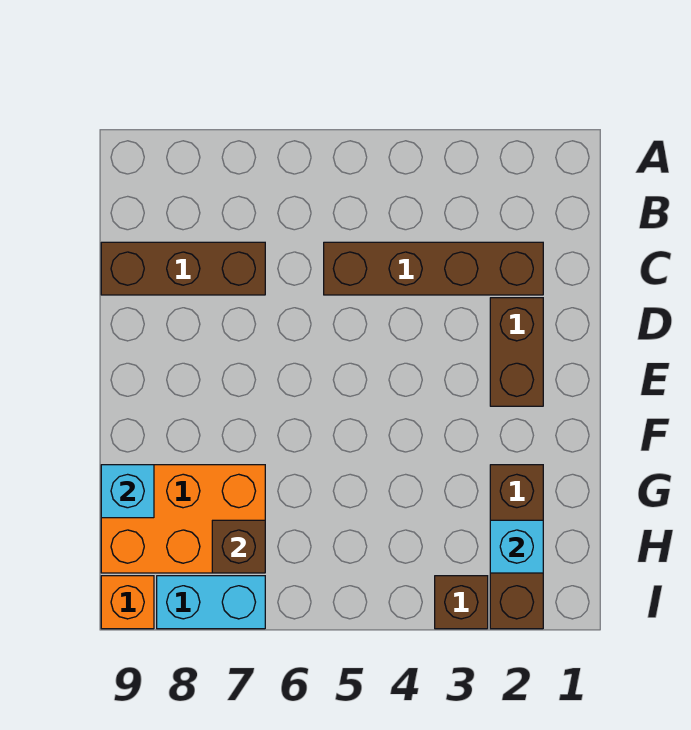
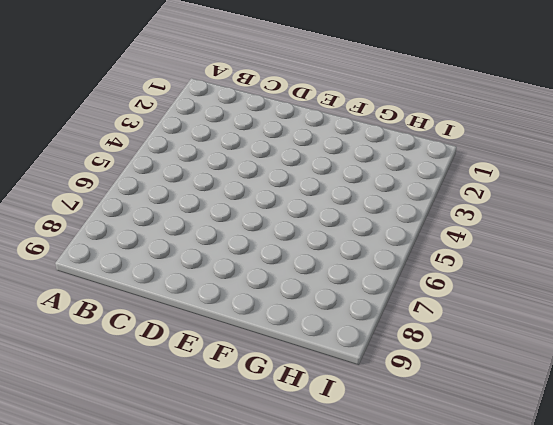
none -> brown 1x4 brick [324,242,543,295]
none -> brown 1x3 brick [101,242,265,295]

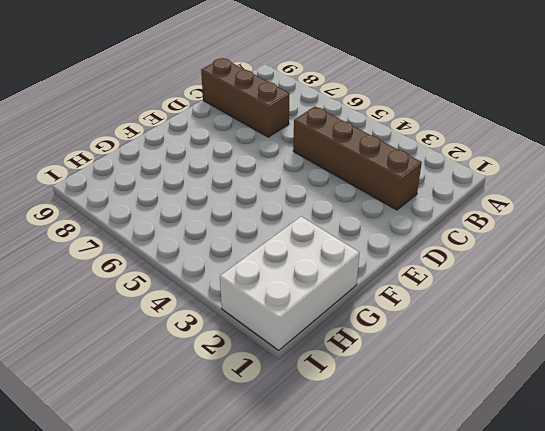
white 2x3 brick [220,217,359,350] -> brown 1x3 brick [490,465,543,629]
none -> brown 1x2 brick [490,298,543,406]
none -> orange 2x3 brick [101,465,265,573]

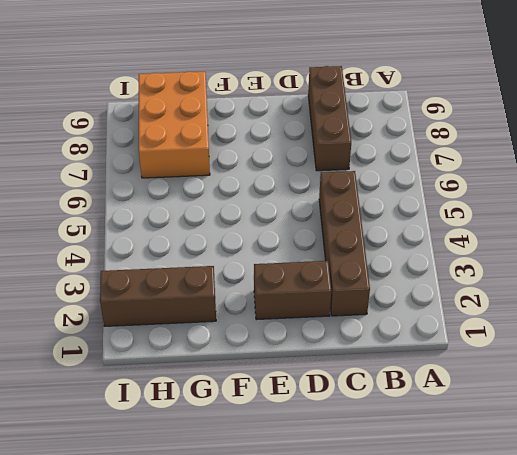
none -> brown 1x1 brick [435,576,488,629]
none -> cyan 1x2 brick [157,576,265,629]

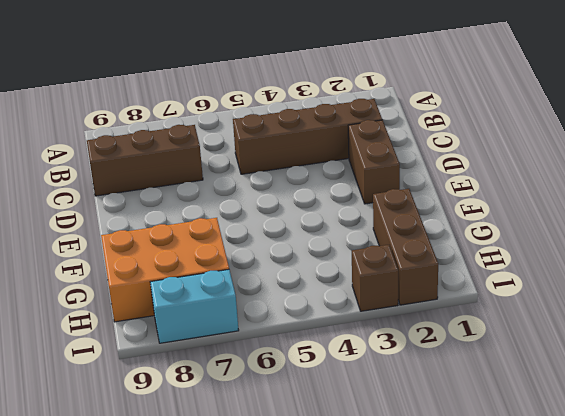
none -> orange 1x1 brick [101,576,154,629]
none -> cyan 1x1 brick [101,465,154,518]

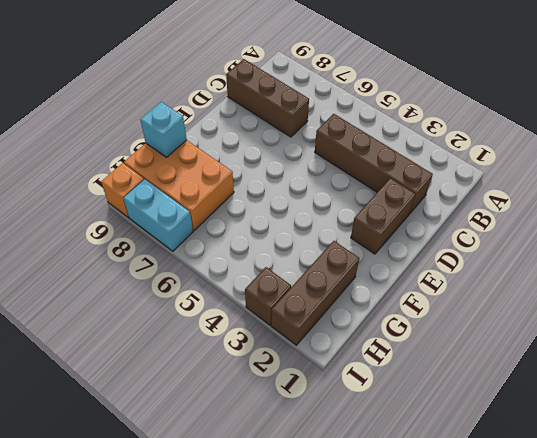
none -> cyan 1x1 brick [490,520,543,573]
none -> brown 1x1 brick [212,520,265,573]

